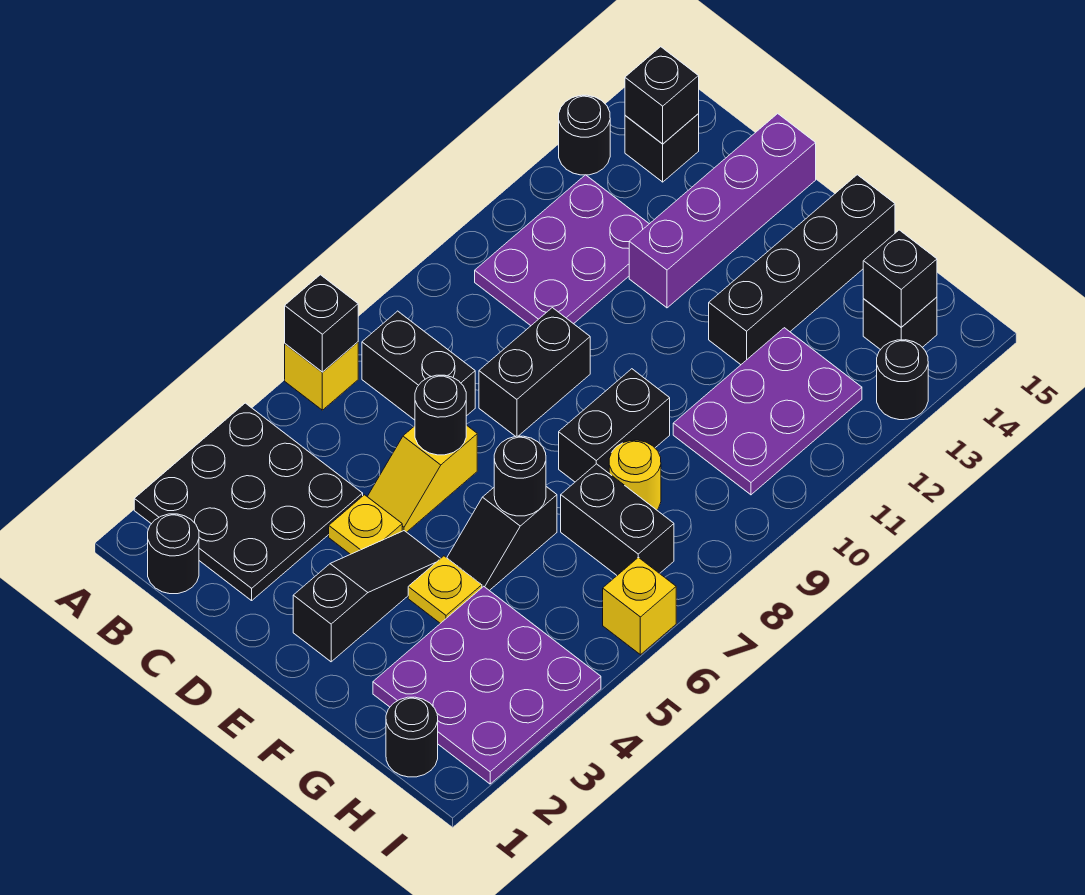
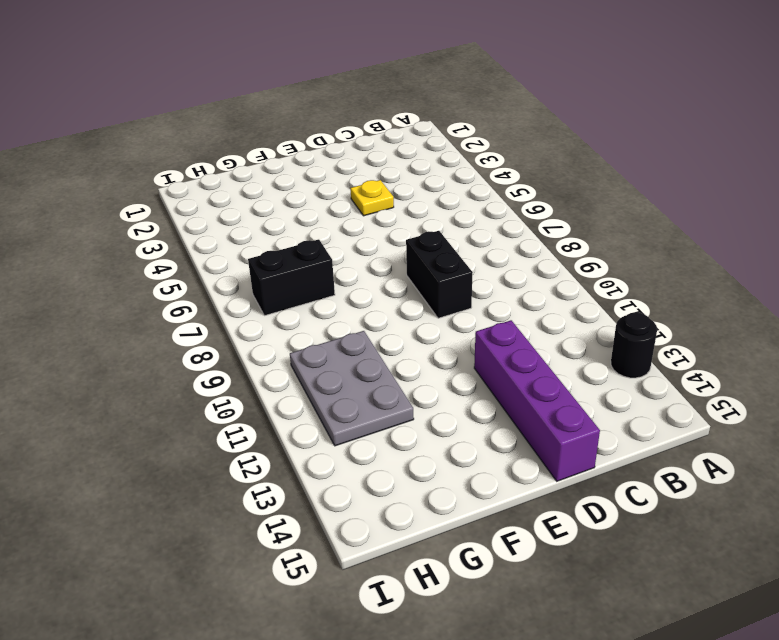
grey 2x3 plate [290,331,414,446] -> purple 2x3 plate [673,328,862,495]
none -> black 3x3 plate [134,403,363,601]
none -> yellow 1x1 brick [285,342,358,410]
none -> black 1x1 round brick [148,514,199,594]

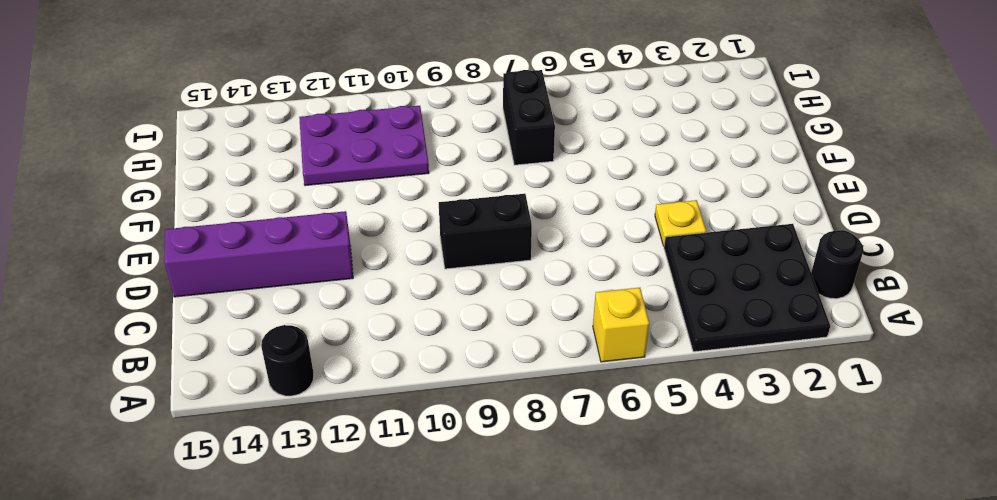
none -> black 1x2 brick [362,311,475,420]
none -> purple 2x3 plate [475,175,649,326]
none -> black 1x1 brick [625,114,699,182]

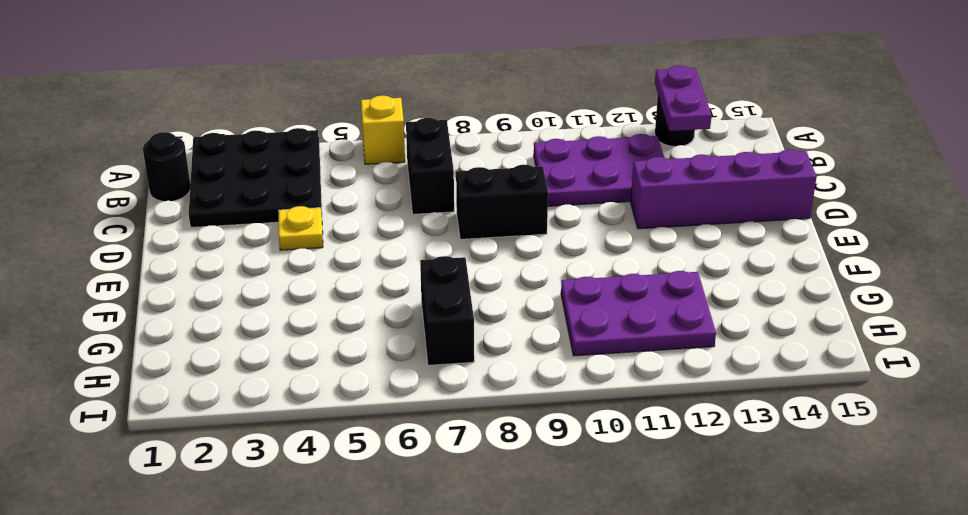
purple 1x2 plate [655,65,712,131] -> none
none -> black 1x1 brick [625,114,699,182]
none -> yellow 1x2 slope [367,425,477,532]
none -> black 1x3 slope [293,531,441,662]

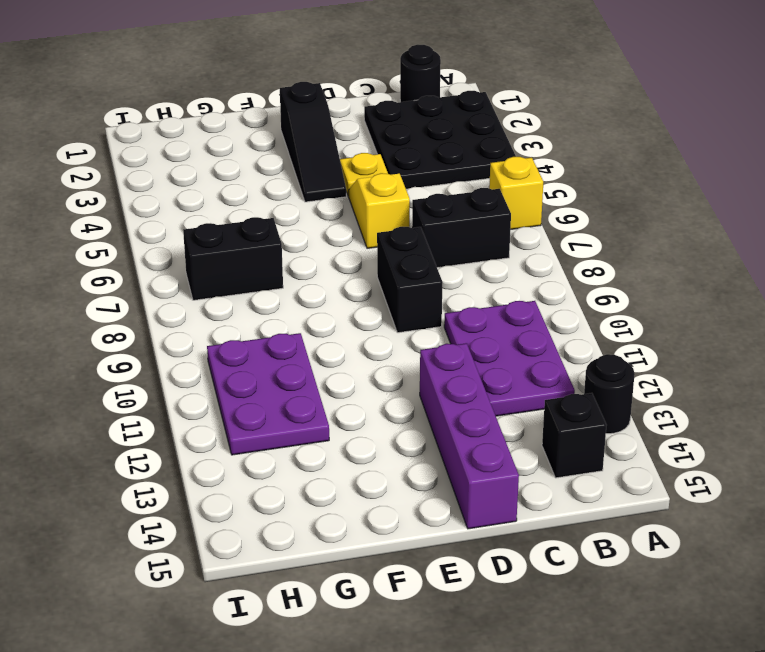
none -> yellow 1x1 plate [408,556,482,623]
none -> black 1x2 slope [447,487,557,591]
none -> black 1x2 brick [559,369,670,482]

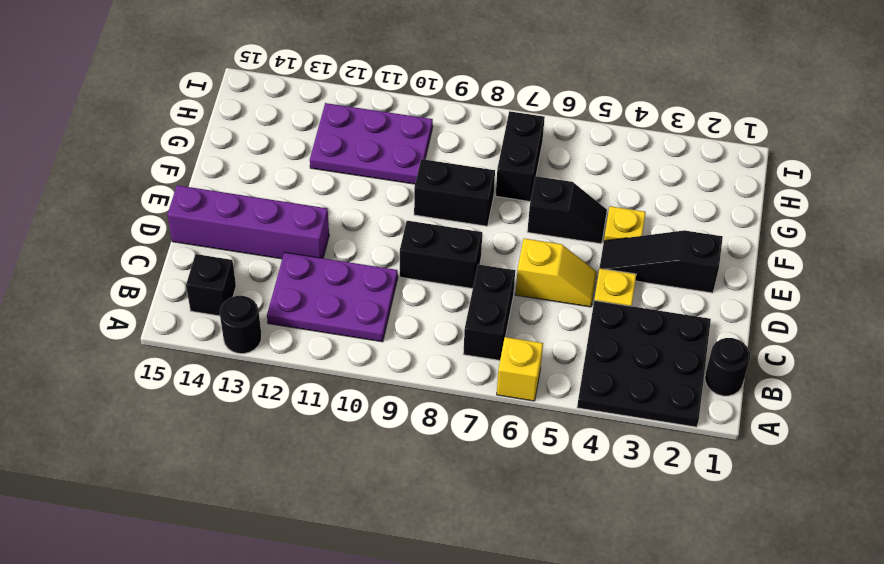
none -> black 1x4 brick [709,175,895,365]
none -> purple 3x3 plate [373,586,601,784]
none -> yellow 1x1 round brick [609,440,661,510]

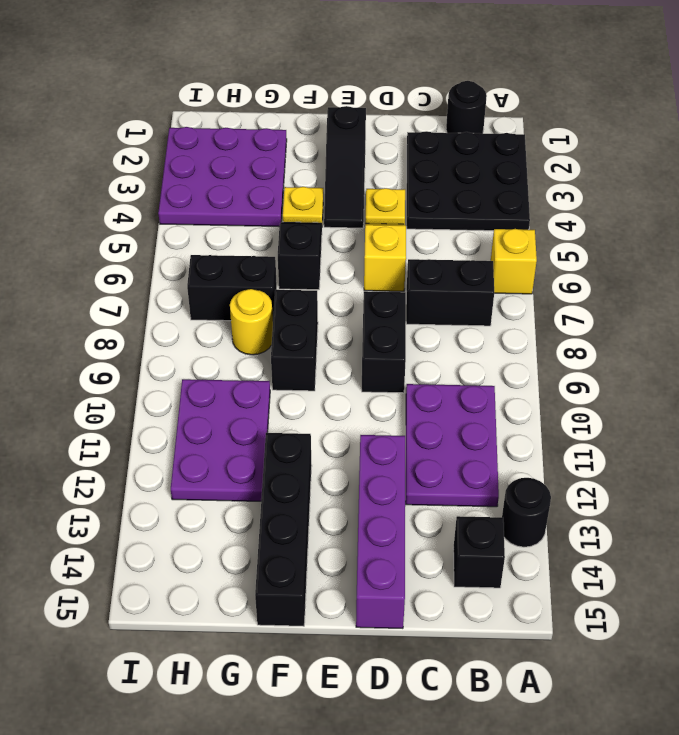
none -> black 1x1 round brick [386,697,438,777]
none -> black 1x1 brick [863,297,937,350]
none -> yellow 1x1 brick [603,557,676,655]

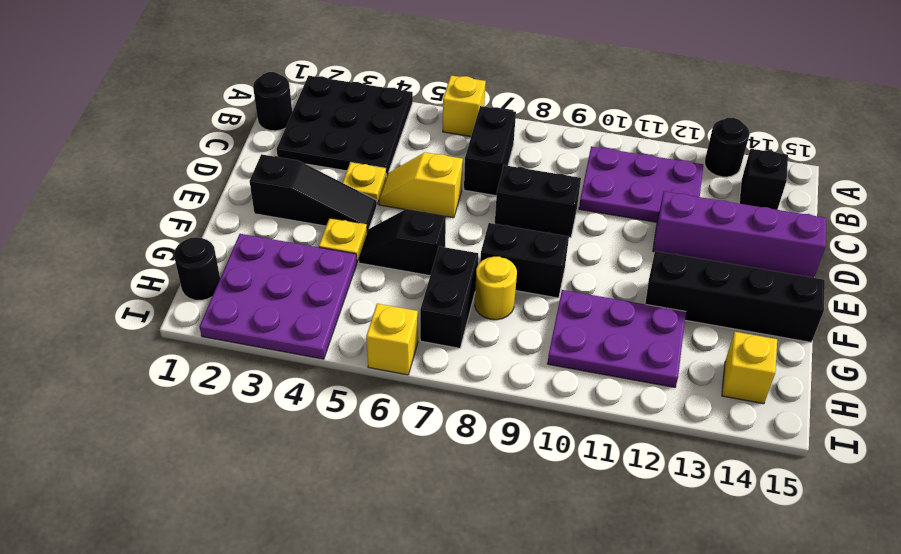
yellow 1x1 brick [722,332,777,404] -> black 1x1 brick [863,297,937,350]
none -> black 1x1 round brick [877,340,928,420]
none -> black 1x1 brick [285,275,358,372]
none -> black 1x1 brick [625,47,699,144]

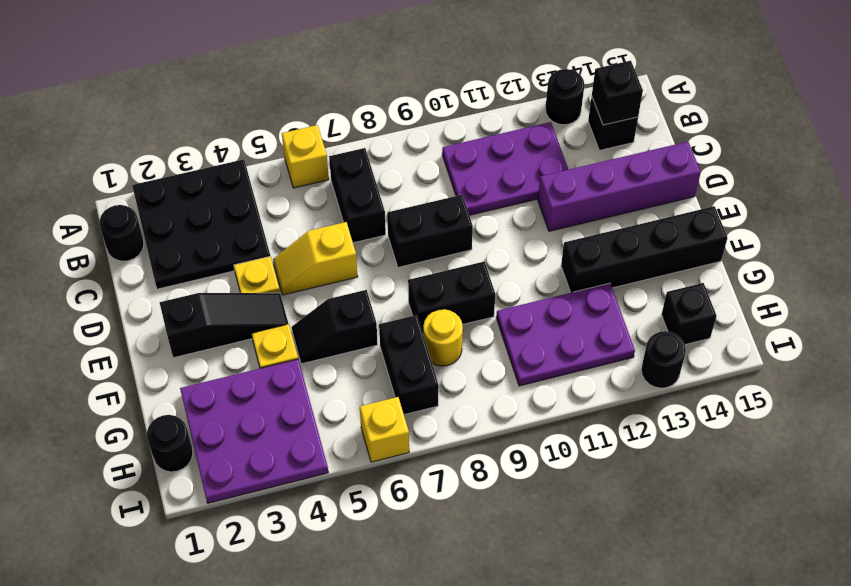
none -> black 1x1 brick [285,275,358,372]
none -> black 1x1 round brick [415,375,466,455]
none -> black 1x1 round brick [494,436,546,516]

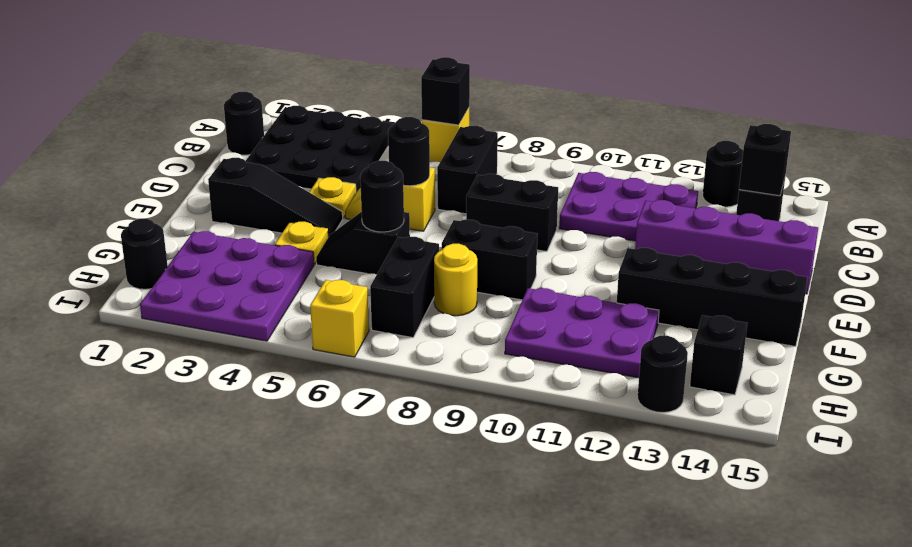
none -> black 1x1 brick [863,230,937,327]

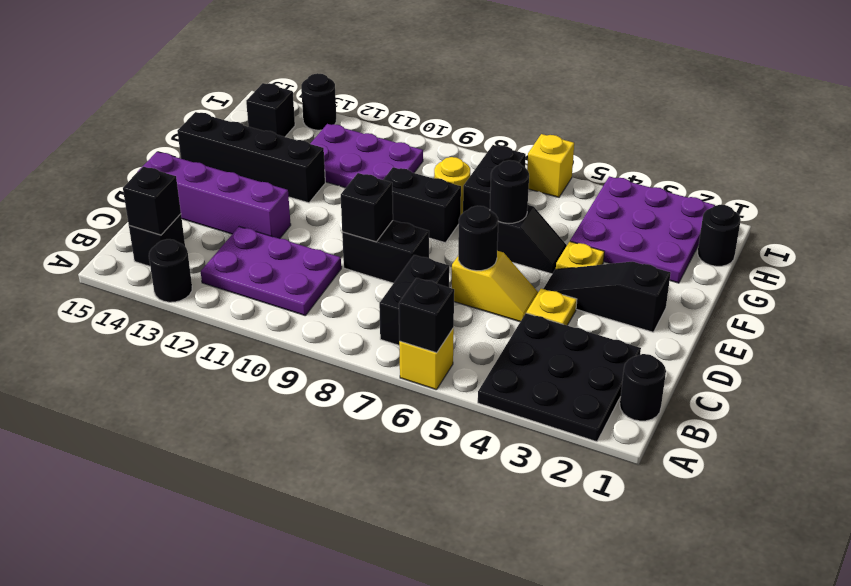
black 1x1 brick [341,173,393,242] -> black 1x1 brick moved to [863,230,937,327]

